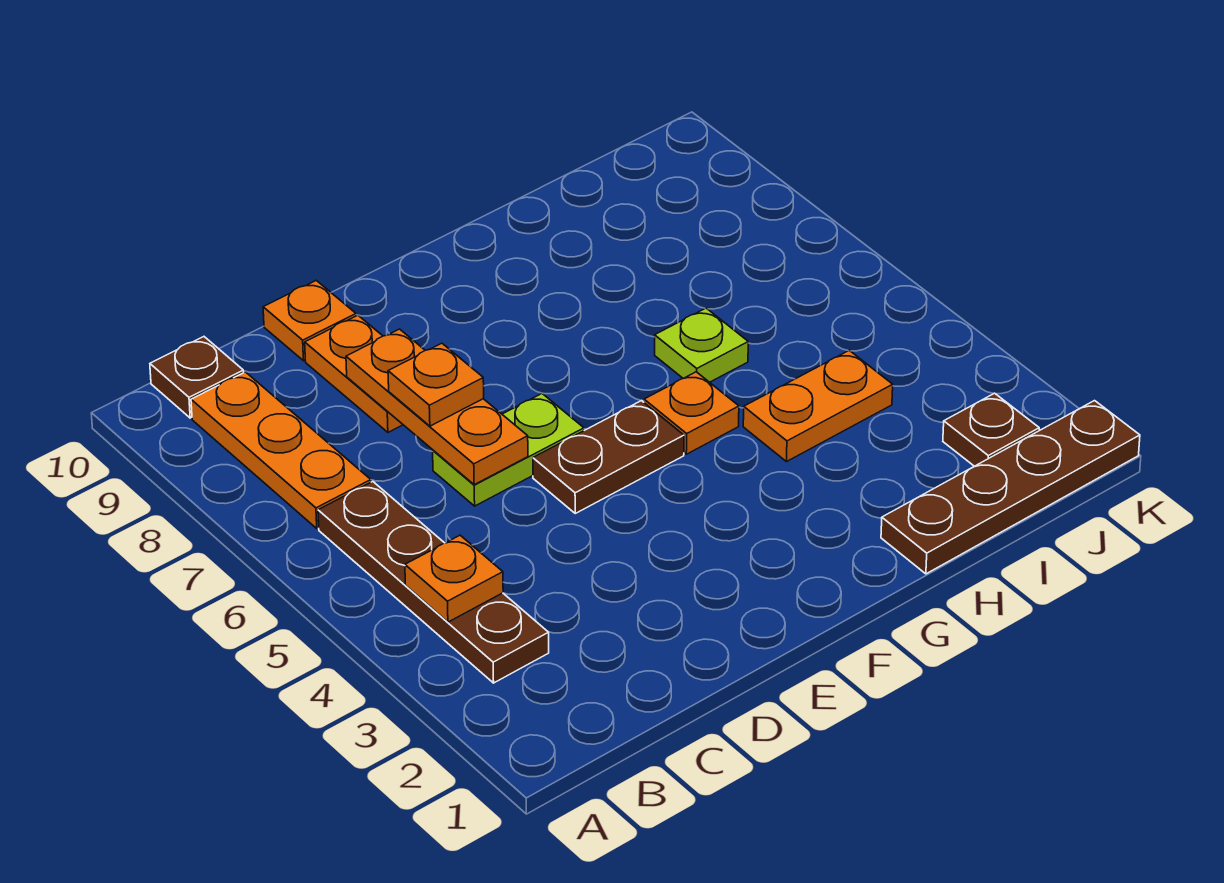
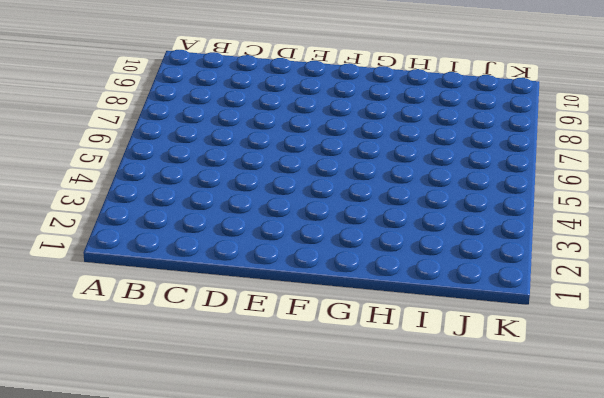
none -> brown 1x4 plate [318,482,549,683]
none -> orange 1x3 plate [191,372,371,528]
none -> brown 1x1 plate [150,337,244,418]

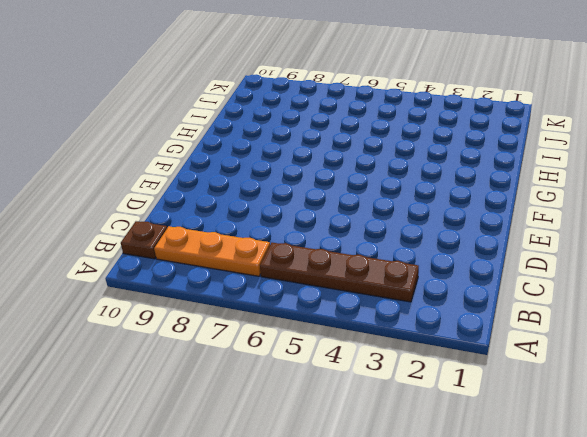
none -> lime 1x2 plate [433,394,584,506]
none -> orange 1x2 plate [305,315,403,432]
none -> orange 1x1 plate [263,280,356,361]

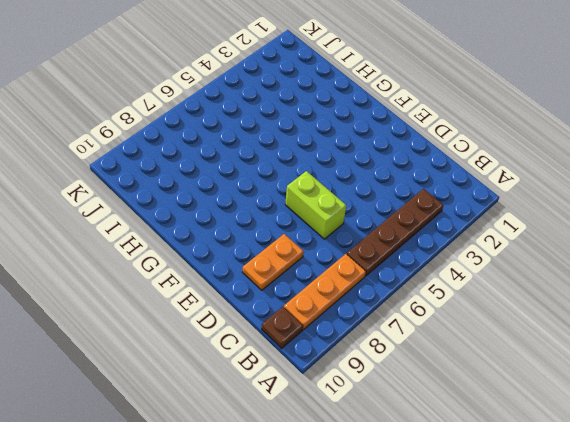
lime 1x2 brick [285,171,346,239] -> lime 1x2 plate [433,394,584,506]
none -> orange 1x1 plate [263,280,356,361]
none -> brown 1x2 plate [533,401,684,513]
none -> orange 1x1 plate [644,372,739,454]

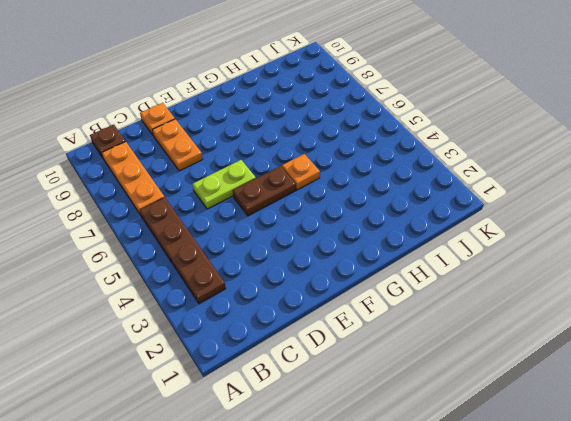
none -> brown 1x4 plate [881,401,1140,574]
none -> orange 1x2 plate [743,350,893,462]
none -> lime 1x1 plate [655,308,748,382]

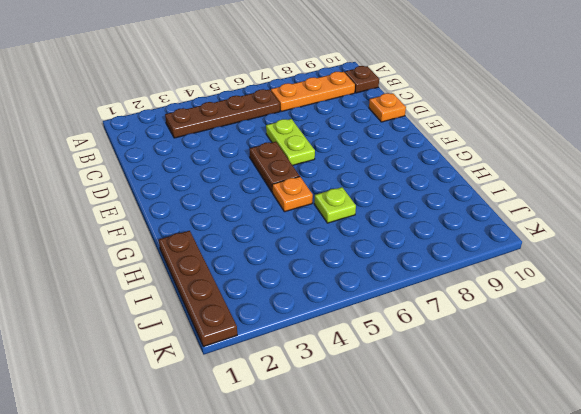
none -> orange 1x2 plate [305,315,403,432]
none -> orange 1x2 plate [743,350,893,462]
none -> brown 1x1 plate [943,393,1039,466]

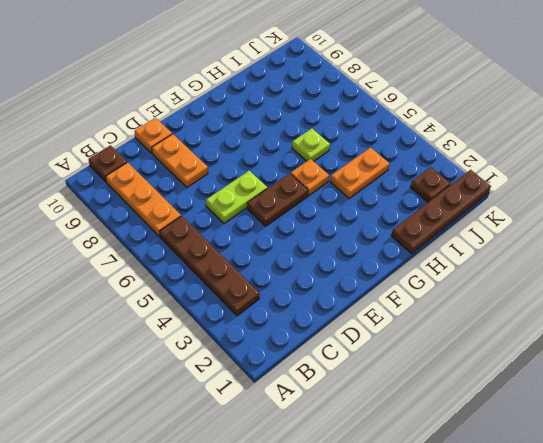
none -> orange 1x1 plate [405,535,503,622]
none -> orange 1x3 plate [346,329,528,485]
none -> orange 1x1 plate [388,343,484,426]

